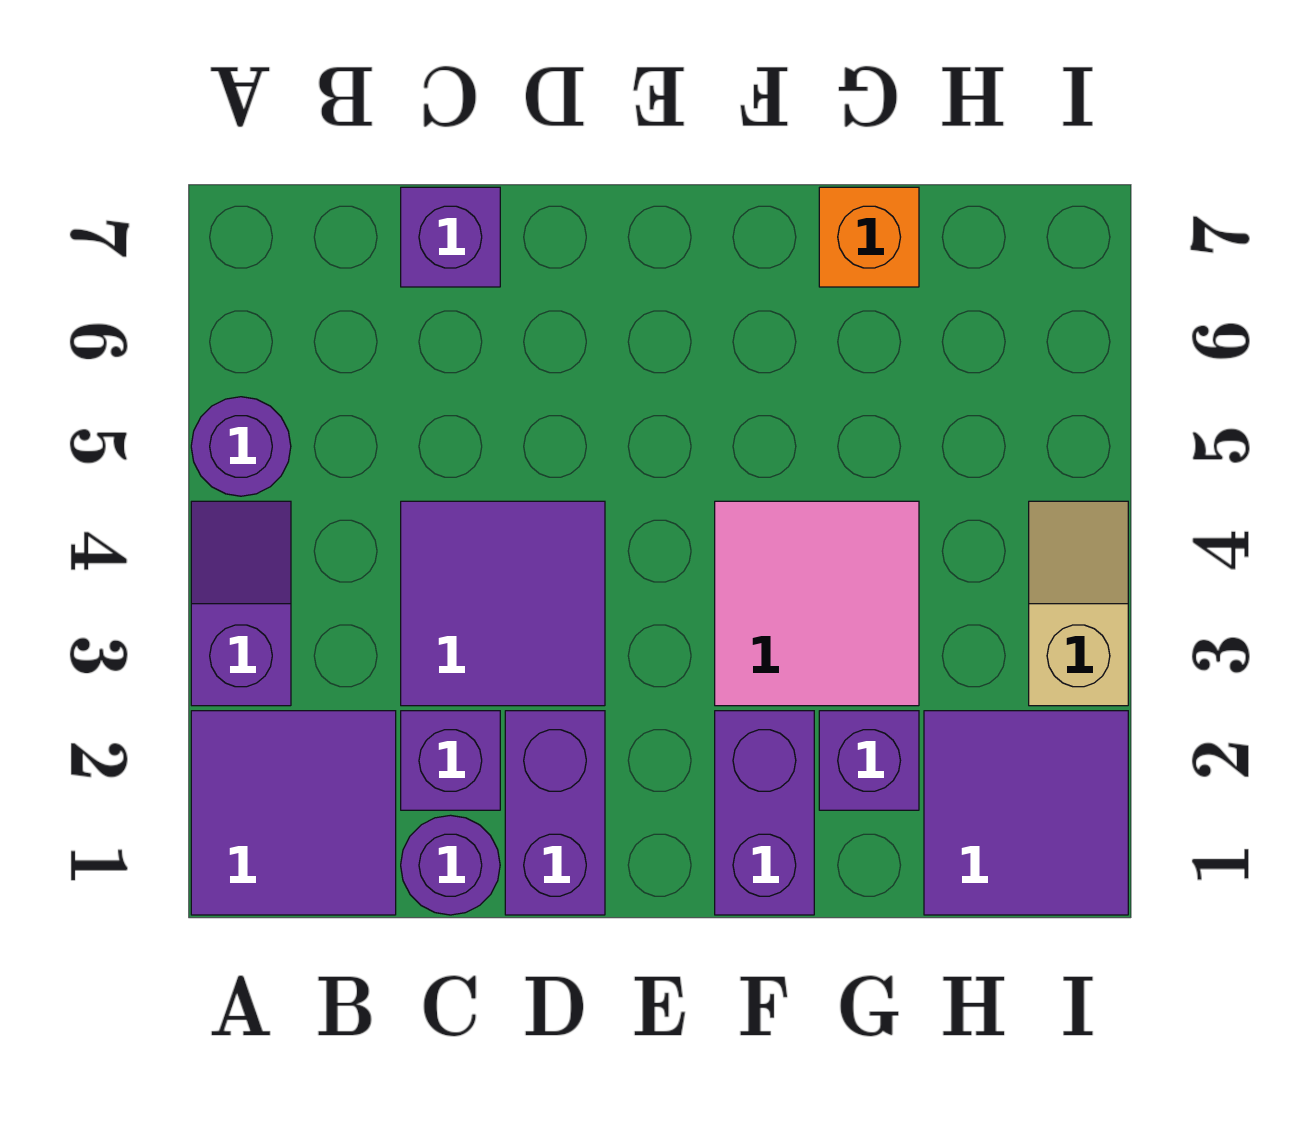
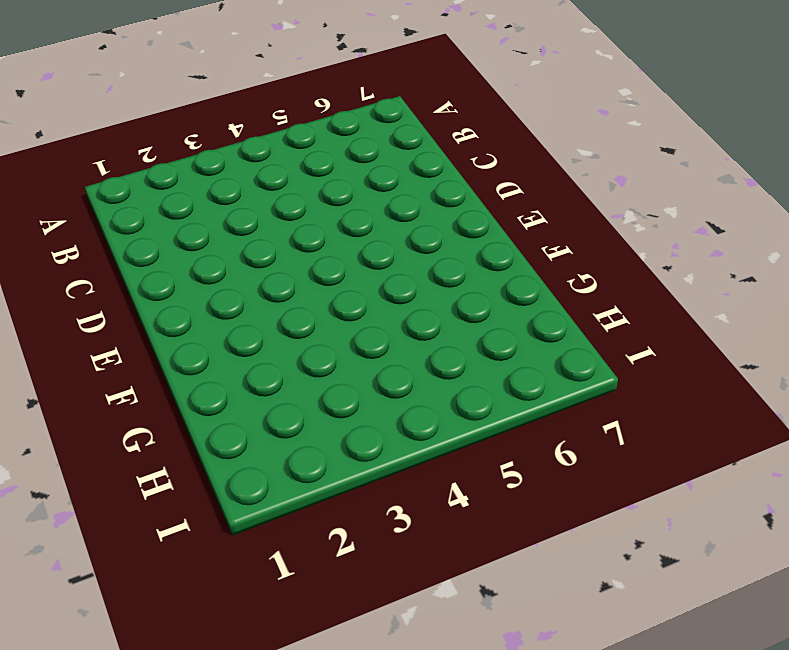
none -> purple 2x2 tile [191,711,396,915]
none -> purple 1x2 slope [191,501,291,706]
none -> purple 1x1 round brick [191,397,291,496]

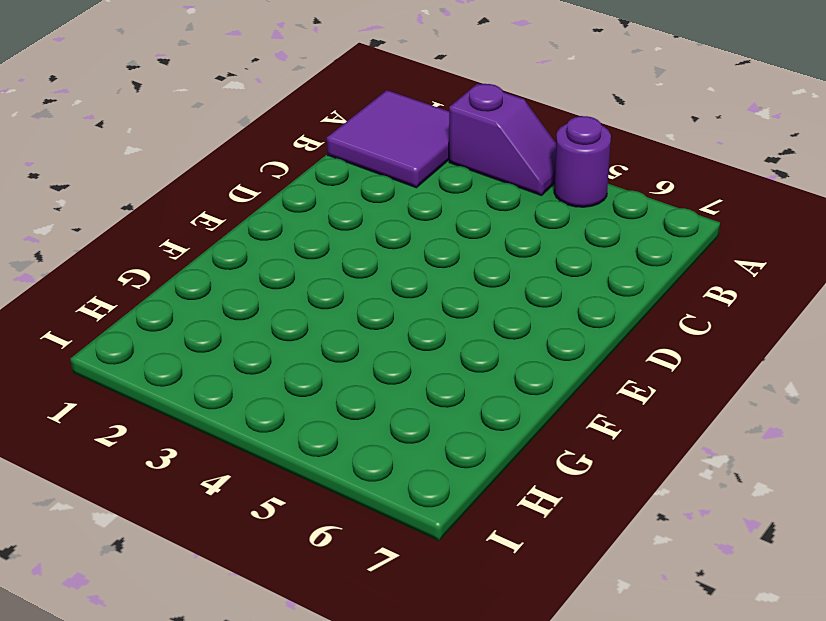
none -> purple 1x1 round brick [401,815,500,915]
none -> purple 1x1 brick [401,711,500,810]
none -> purple 2x2 tile [401,501,605,706]

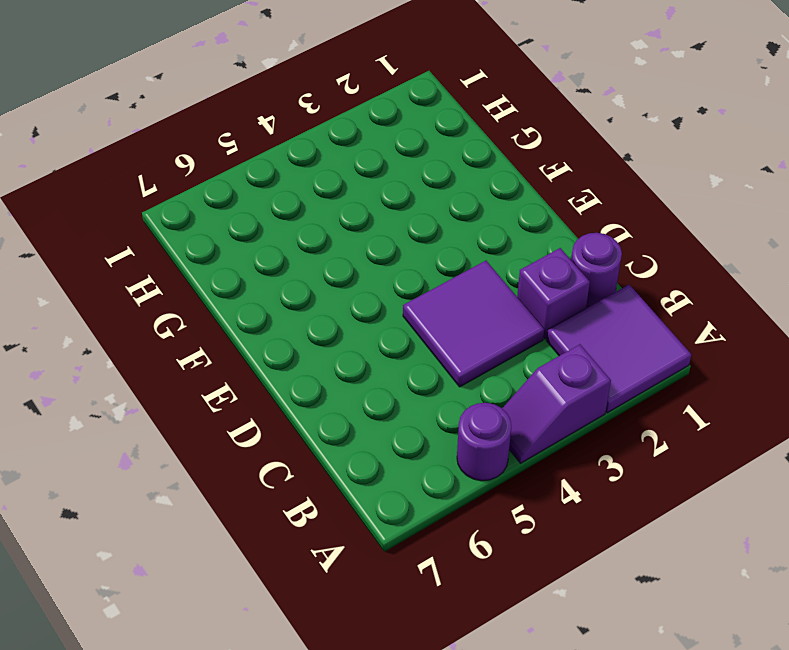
none -> purple 1x1 brick [401,187,500,287]
none -> purple 1x2 brick [505,711,605,915]
none -> purple 1x2 brick [715,711,814,915]

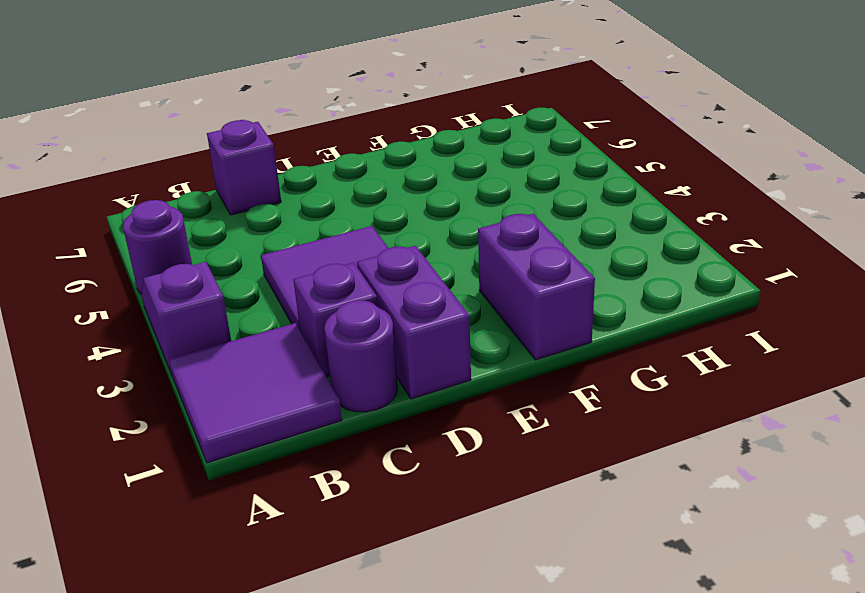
none -> pink 2x2 tile [715,501,919,706]
none -> purple 1x1 brick [819,711,919,810]
none -> orange 1x1 brick [819,187,919,287]

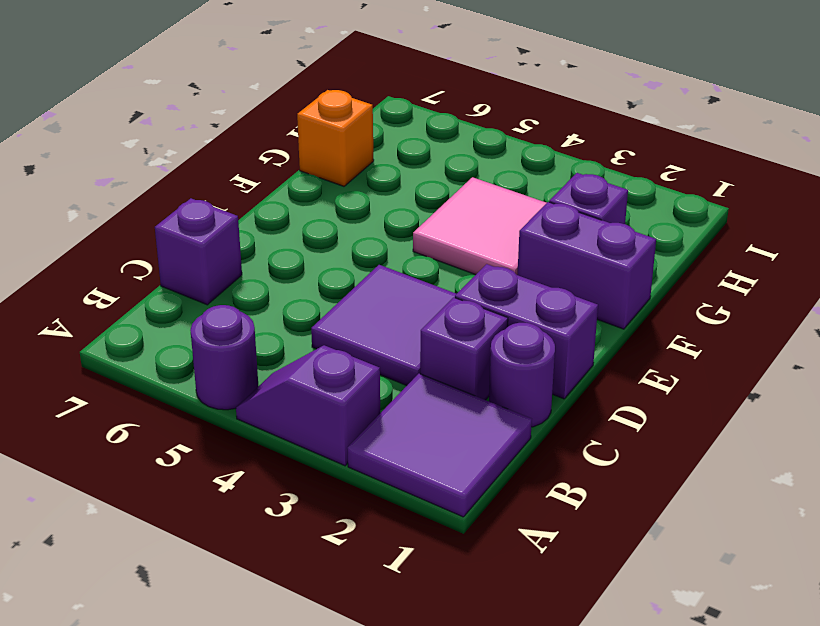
none -> purple 2x2 tile [924,711,1128,915]
none -> tan 1x2 slope [1029,501,1128,706]

